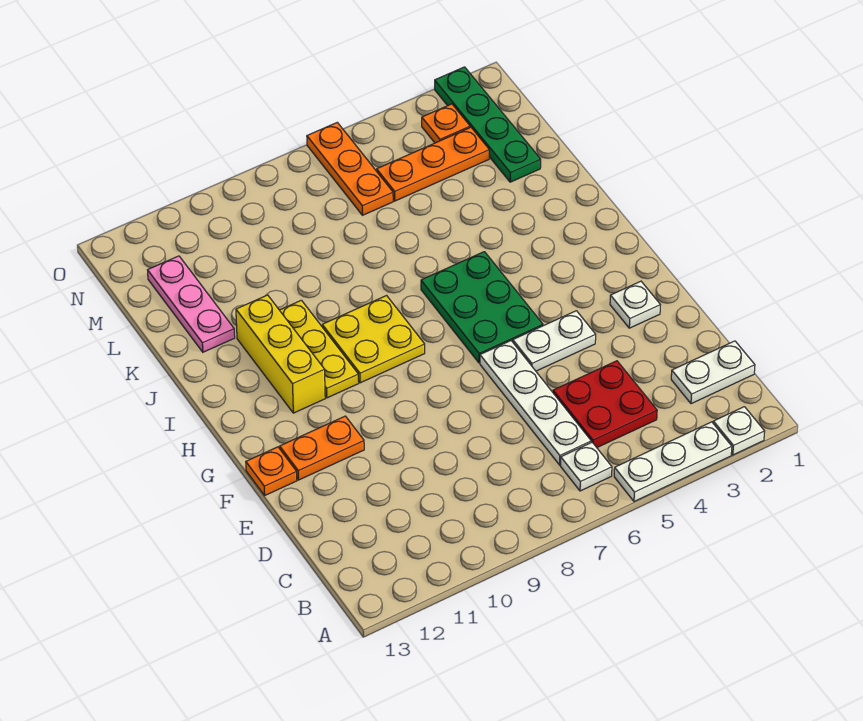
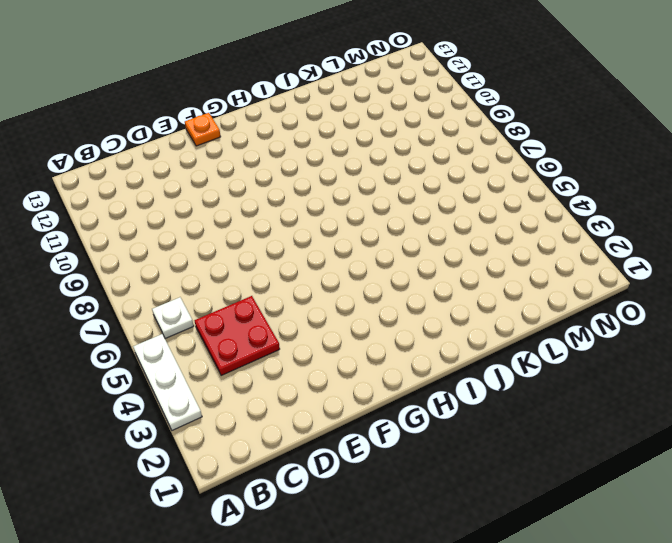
none -> white 1x1 plate [713,407,765,455]
none -> white 1x2 plate [671,341,755,404]
none -> white 1x4 plate [480,341,591,465]

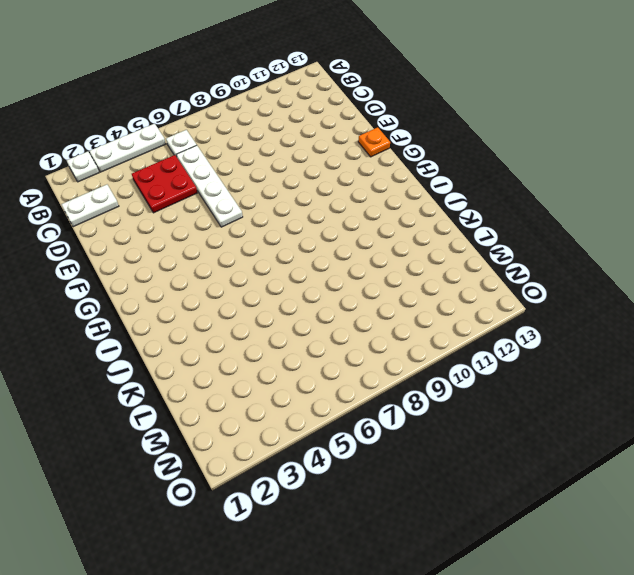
none -> white 1x1 plate [610,281,660,328]
none -> white 1x2 plate [513,311,596,371]
none -> orange 1x2 plate [280,416,364,480]

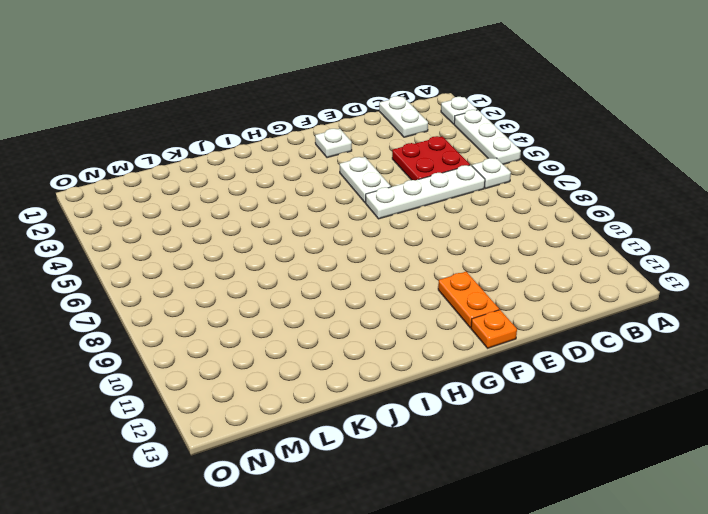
none -> green 2x3 plate [421,252,543,363]
none -> yellow 2x2 plate [322,296,425,383]
none -> yellow 1x3 plate [280,300,359,398]

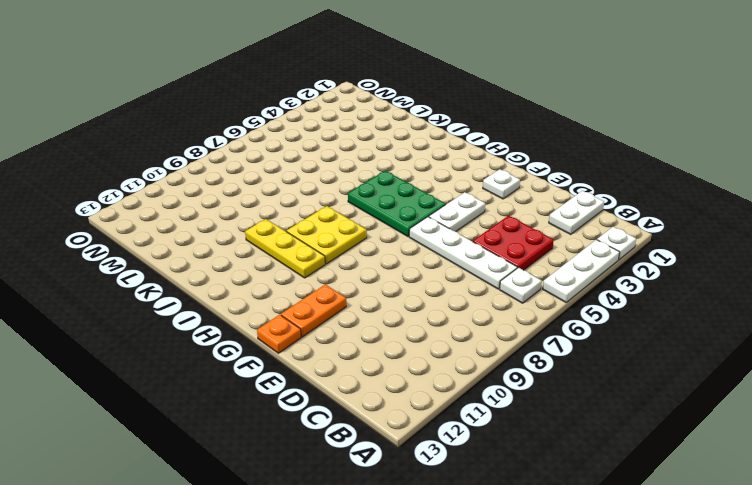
none -> yellow 1x3 brick [236,295,325,413]
none -> pink 1x3 plate [148,256,235,352]
none -> green 1x4 plate [435,67,541,182]

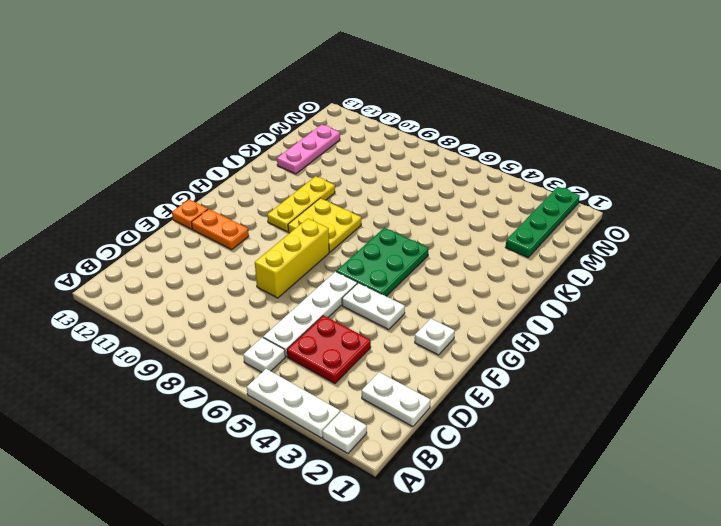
yellow 1x3 brick [255,218,329,298] -> yellow 1x3 brick moved to [236,295,325,413]
none -> orange 1x3 plate [377,127,489,201]
none -> orange 1x3 plate [307,122,393,215]
none -> orange 1x1 plate [422,104,470,143]

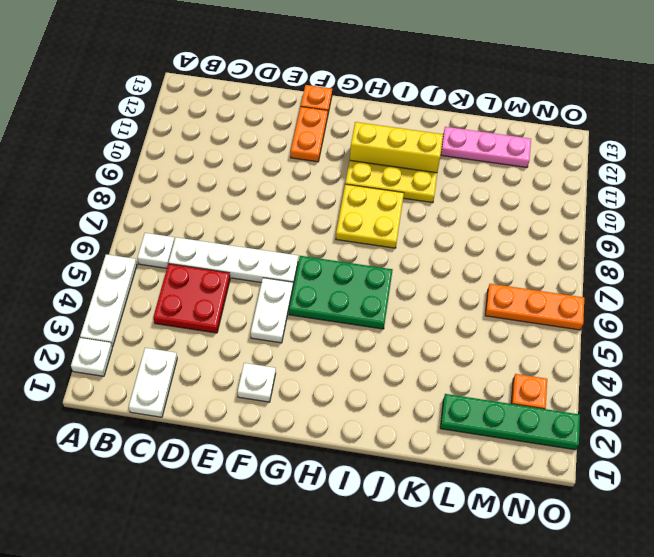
none -> orange 1x3 plate [377,127,489,201]

